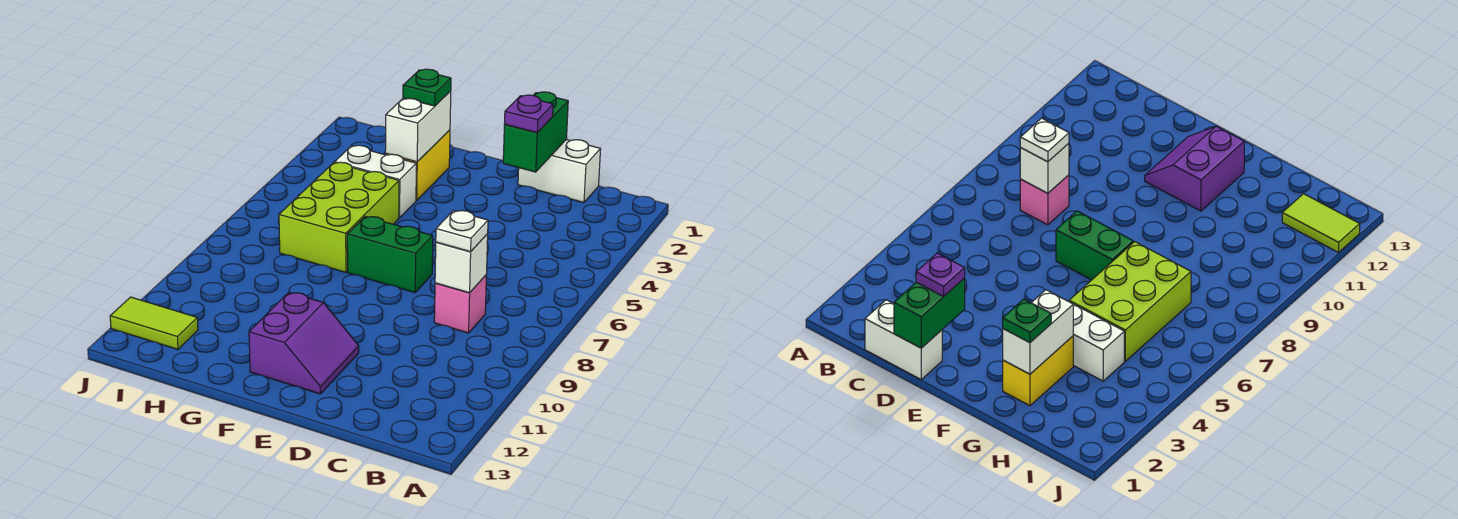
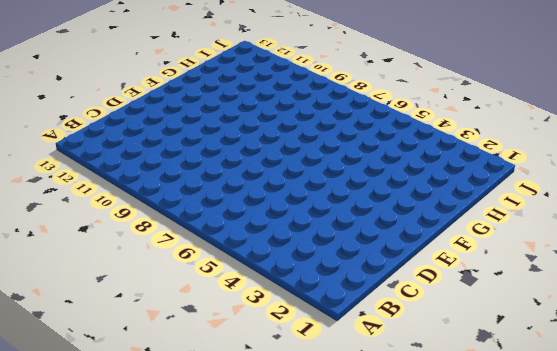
none -> white 1x2 brick [518,140,601,203]
none -> pink 1x1 brick [434,275,486,333]
none -> green 1x2 brick [347,217,433,292]

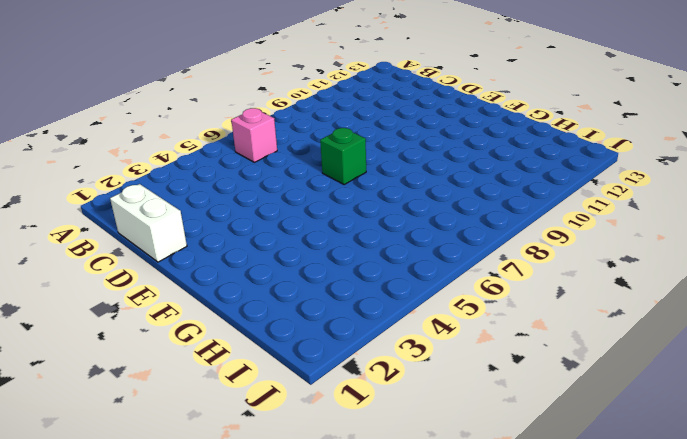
pink 1x1 brick [231,108,277,162] -> pink 1x1 brick moved to [434,275,486,333]
green 1x1 brick [320,128,366,184] -> green 1x2 brick [347,217,433,292]
none -> purple 2x2 slope [249,292,359,394]
none -> yellow 1x2 brick [385,130,450,200]
none -> white 1x2 brick [335,145,416,218]

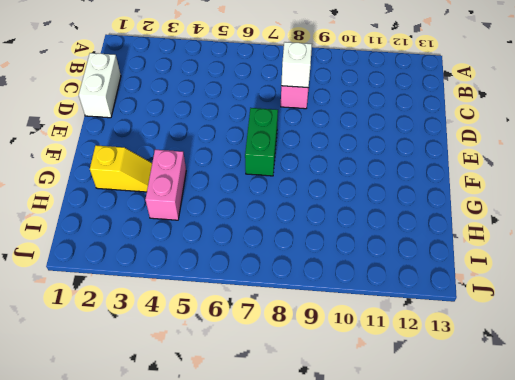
yellow 1x2 slope [90,145,152,192] -> yellow 1x2 brick [385,130,450,200]
pink 1x2 brick [145,150,186,220] -> white 1x2 brick [335,145,416,218]
none -> purple 2x2 slope [249,292,359,394]
none -> lime 2x3 brick [279,162,399,272]
none -> lime 1x2 tile [110,297,198,349]

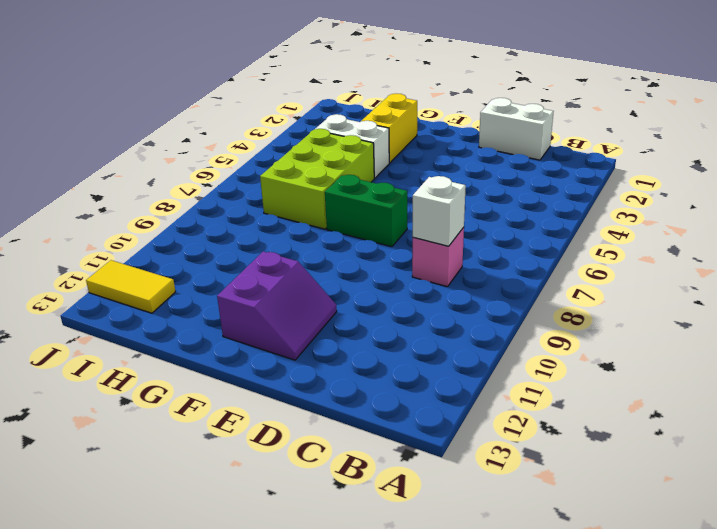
yellow 1x2 tile [86,260,176,313] -> lime 1x2 tile [110,297,198,349]
none -> green 1x2 brick [503,92,568,172]
none -> white 1x2 brick [385,91,451,162]
none -> white 1x1 plate [436,211,488,252]

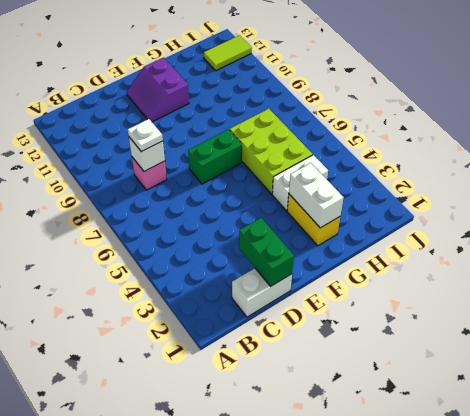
none -> purple 1x1 plate [505,95,553,133]
none -> green 1x1 plate [403,69,451,106]

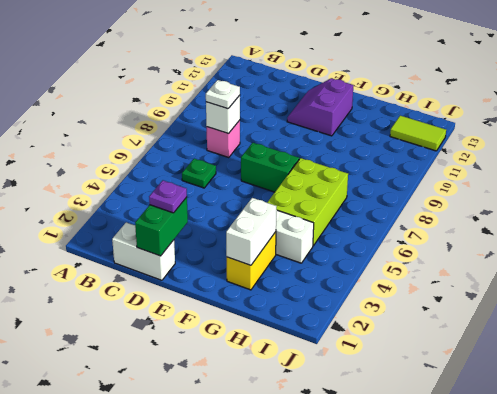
green 1x1 plate [182,159,216,188] -> green 1x1 plate moved to [403,69,451,106]

